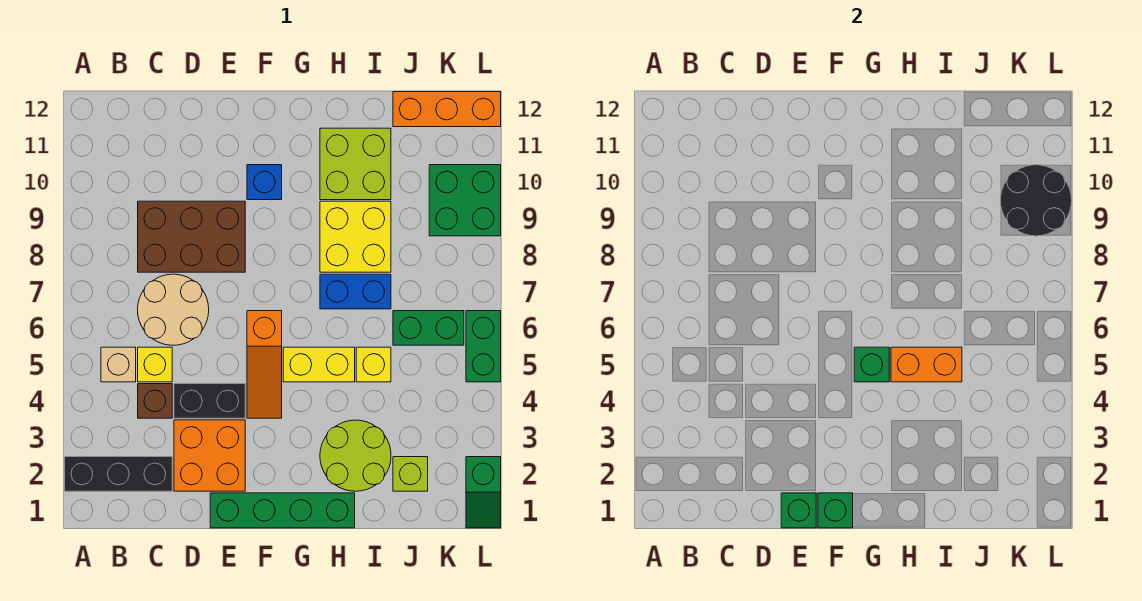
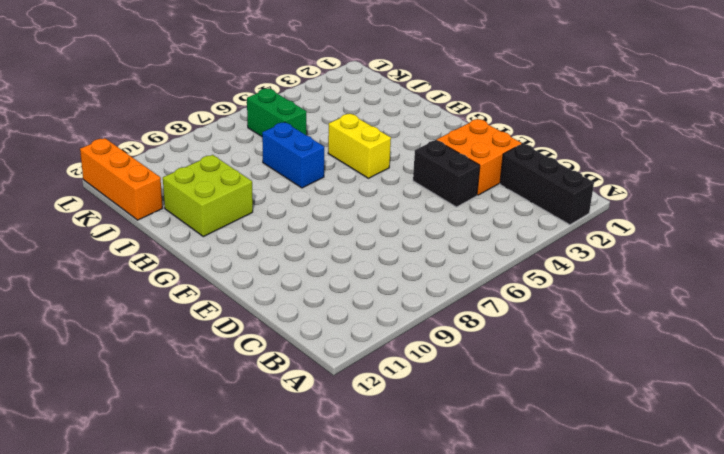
none -> tan 1x1 brick [101,347,136,382]
none -> brown 1x1 brick [138,384,172,418]
none -> yellow 1x1 brick [138,347,172,382]

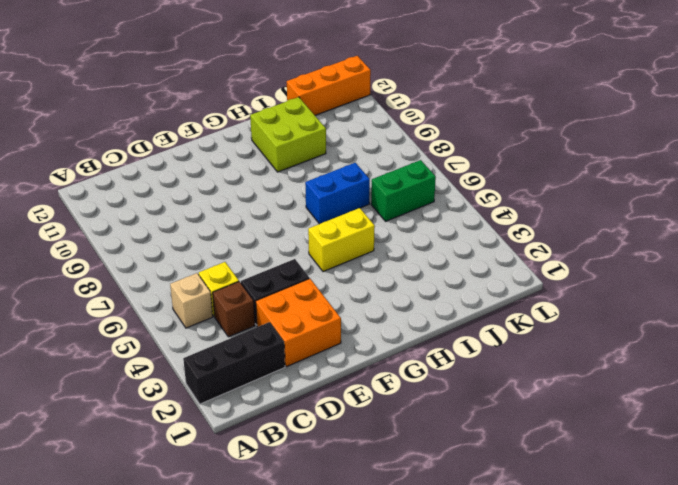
none -> tan 2x2 round brick [138,274,209,345]
none -> brown 2x3 brick [138,201,245,272]
none -> green 1x4 brick [210,493,355,528]

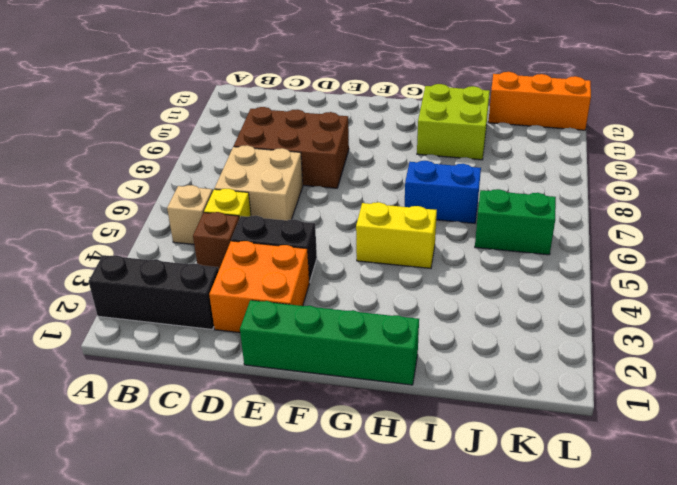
tan 2x2 brick [215,145,303,220] -> tan 2x2 round brick [138,274,209,345]
none -> orange 1x3 slope [247,311,282,418]
none -> blue 1x1 brick [247,165,282,200]
none -> lime 2x2 round brick [320,420,391,491]

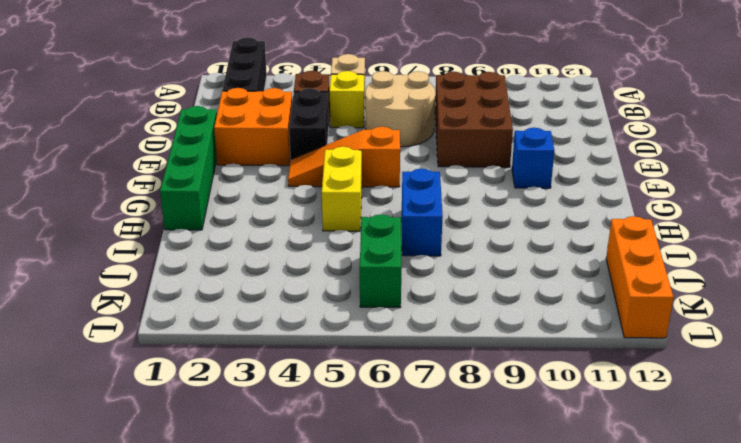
none -> lime 2x2 round brick [320,420,391,491]
none -> yellow 2x2 brick [320,201,391,272]
none -> lime 2x2 brick [320,128,391,200]

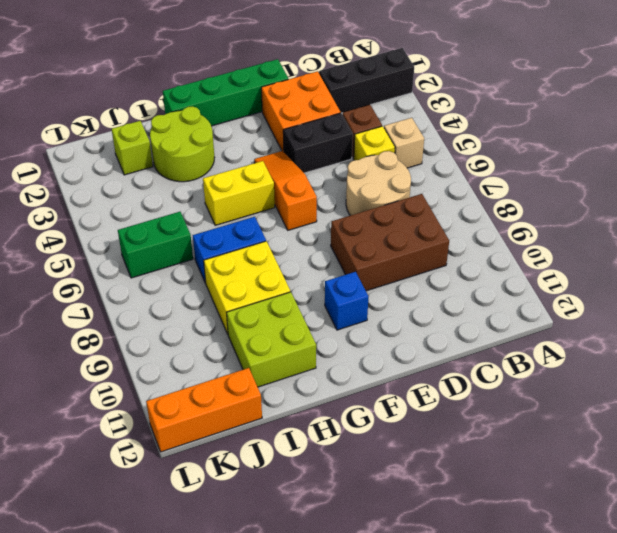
none -> yellow 1x1 brick [356,347,391,382]
none -> green 2x2 brick [429,165,501,236]
none -> green 1x2 slope [466,457,501,528]

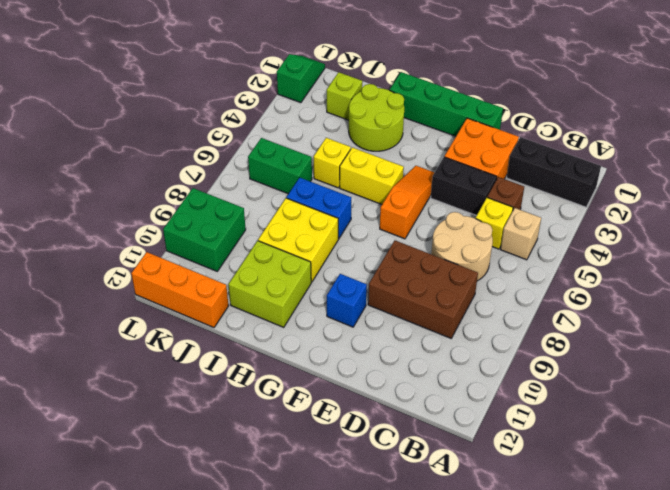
none -> green 1x2 brick [466,311,501,382]
none -> green 1x1 brick [781,493,816,528]
none -> green 1x1 brick [818,493,853,528]

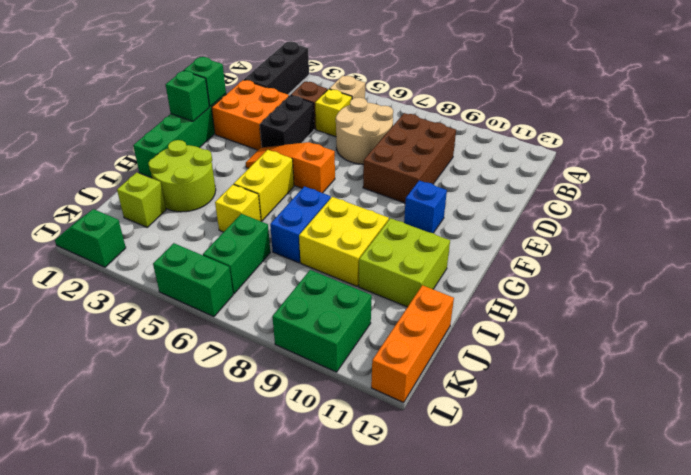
none -> green 1x1 brick [854,347,889,382]
none -> orange 1x2 brick [891,347,962,382]
none -> black 2x2 round brick [1000,165,1072,236]

